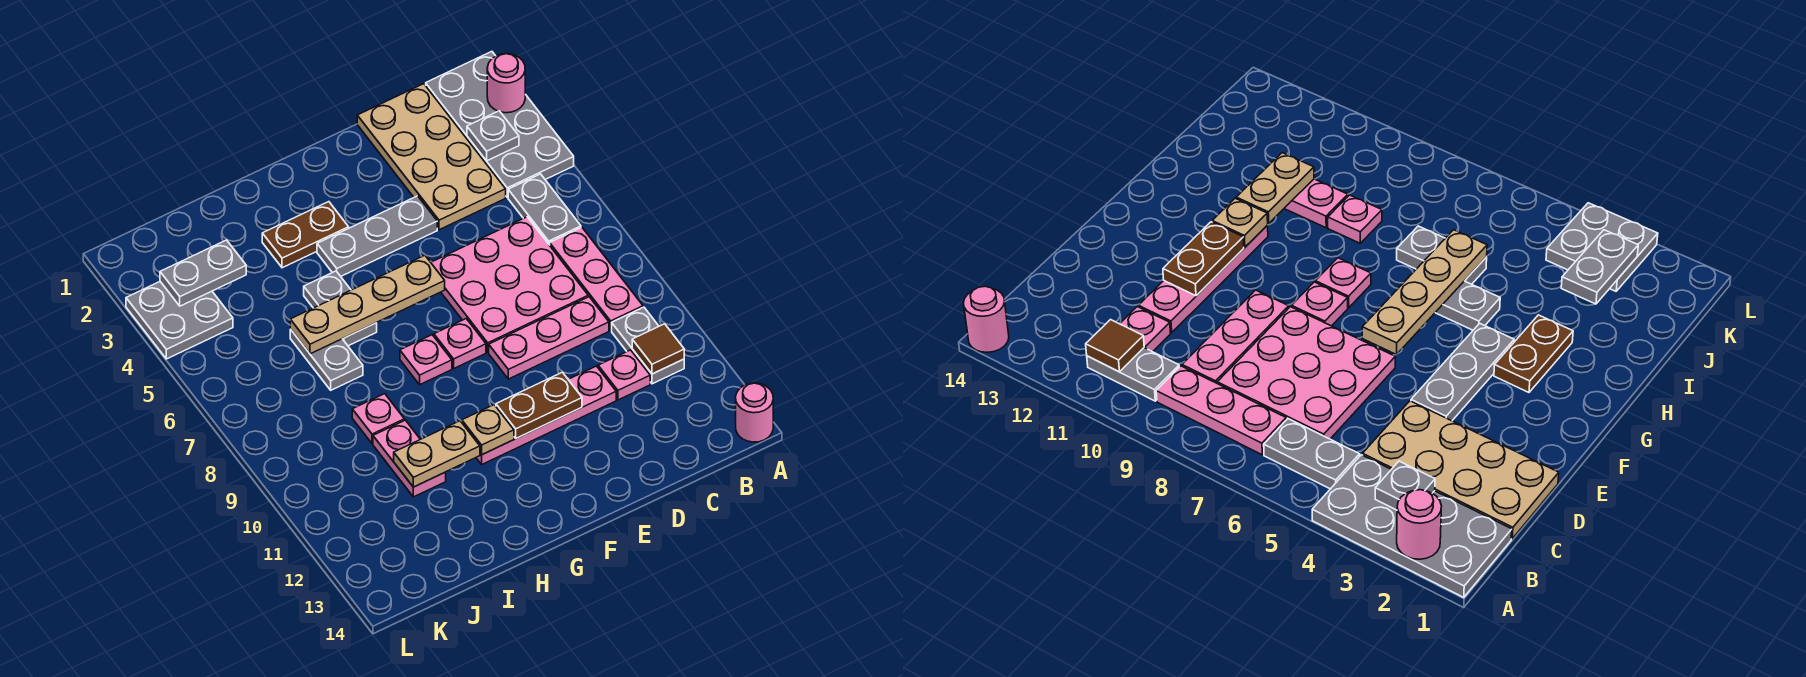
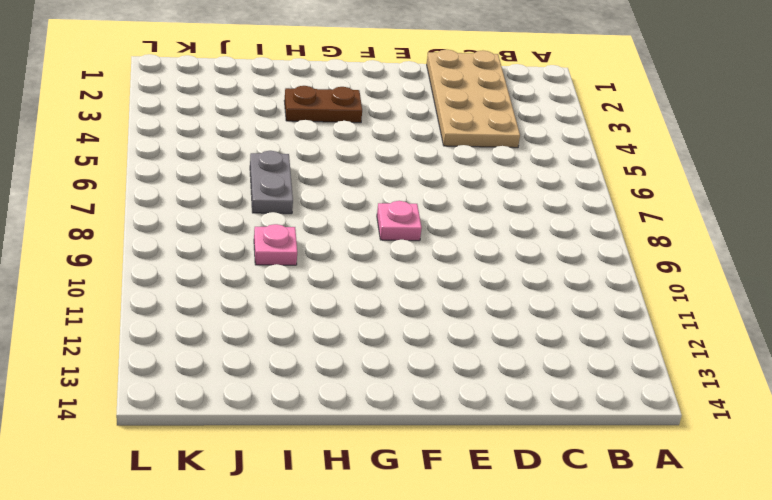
none -> grey 2x4 plate [426,52,574,197]
none -> pink 1x1 round brick [736,383,773,442]
none -> grey 1x2 plate [508,174,581,245]

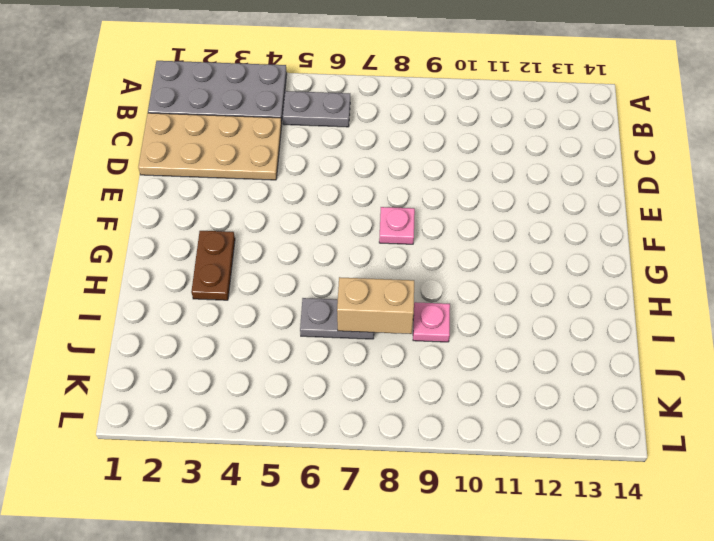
tan 1x2 brick [337,277,414,334] -> none
none -> pink 1x1 round brick [736,383,773,442]
none -> pink 1x3 plate [550,227,643,330]
none -> grey 1x2 plate [612,307,684,384]

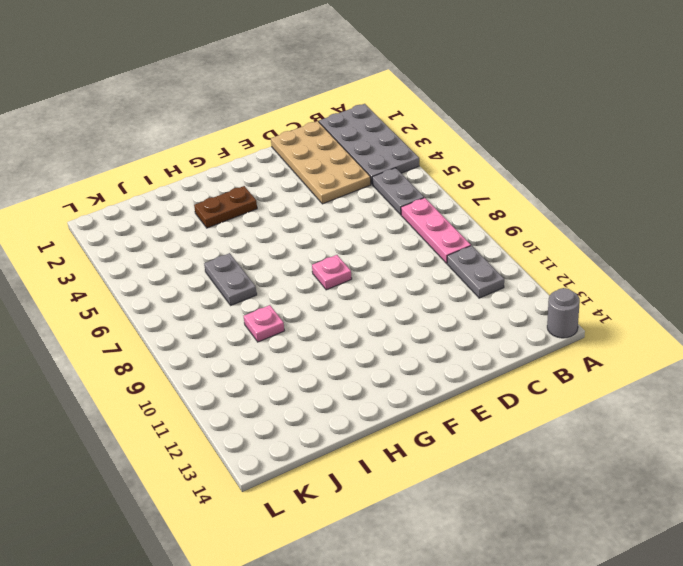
grey 1x1 round brick [547,288,580,338] -> pink 1x1 round brick [736,383,773,442]
none -> pink 3x3 plate [431,217,588,352]
none -> pink 1x3 plate [489,297,609,379]
none -> pink 1x1 plate [598,350,650,400]

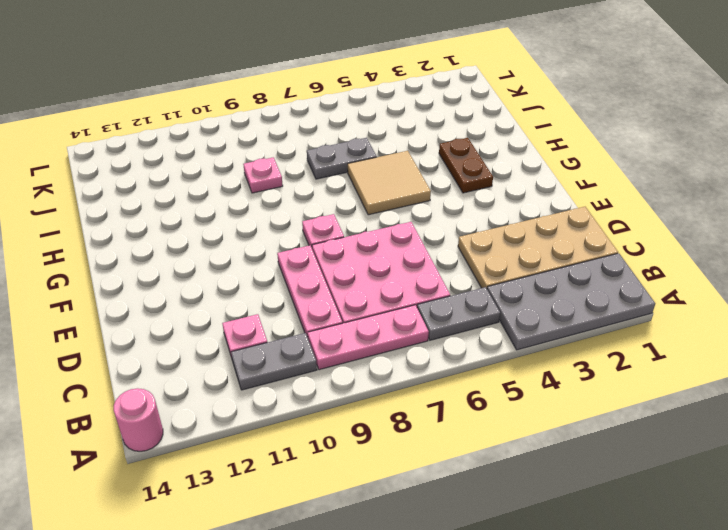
tan 2x2 tile [348,151,431,215] -> grey 1x2 plate [304,271,377,346]
none -> pink 1x4 plate [476,366,616,464]
none -> grey 1x3 plate [317,196,437,276]
none -> pink 1x1 plate [400,335,452,385]

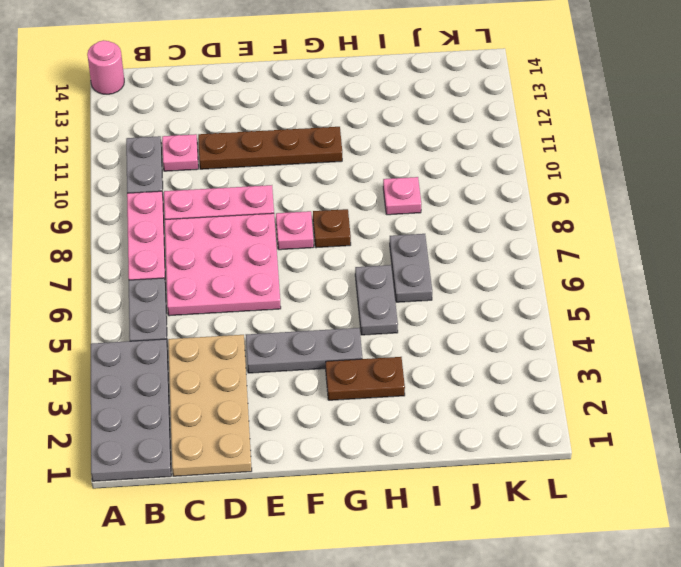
brown 1x4 plate [198,127,342,169] -> pink 1x4 plate [476,366,616,464]
brown 1x1 plate [313,209,351,248] -> pink 1x1 plate [400,335,452,385]
none -> pink 1x2 plate [373,420,446,497]
none -> grey 2x2 plate [126,282,233,359]
none -> pink 1x1 round brick [487,54,525,113]

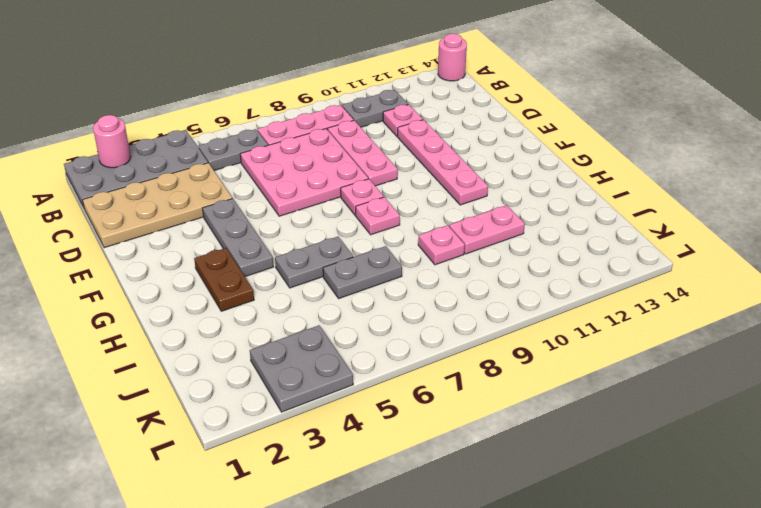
none -> grey 1x1 plate [467,111,519,161]
none -> brown 1x1 tile [632,324,684,374]
none -> brown 1x2 plate [496,372,582,438]

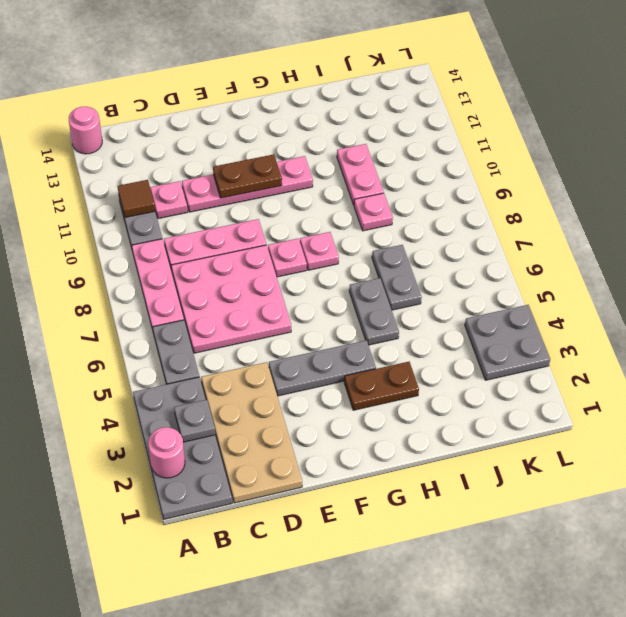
none -> tan 1x4 plate [290,255,445,354]
none -> tan 1x1 plate [462,405,514,455]
none -> tan 1x2 plate [394,421,480,487]

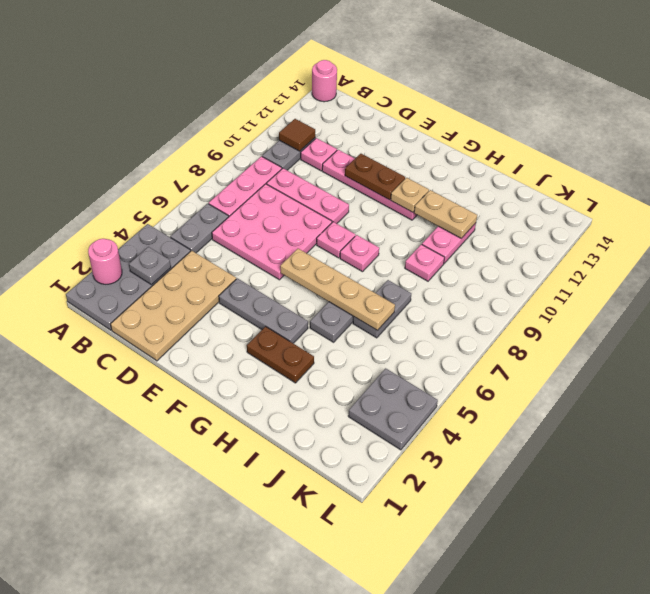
none -> grey 1x2 plate [160,240,246,306]

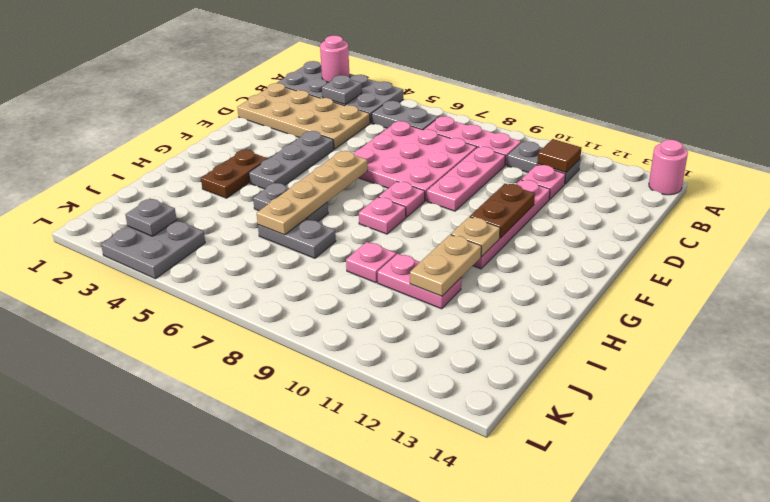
grey 1x1 plate [125,199,177,236] -> grey 1x2 plate [160,240,246,306]

